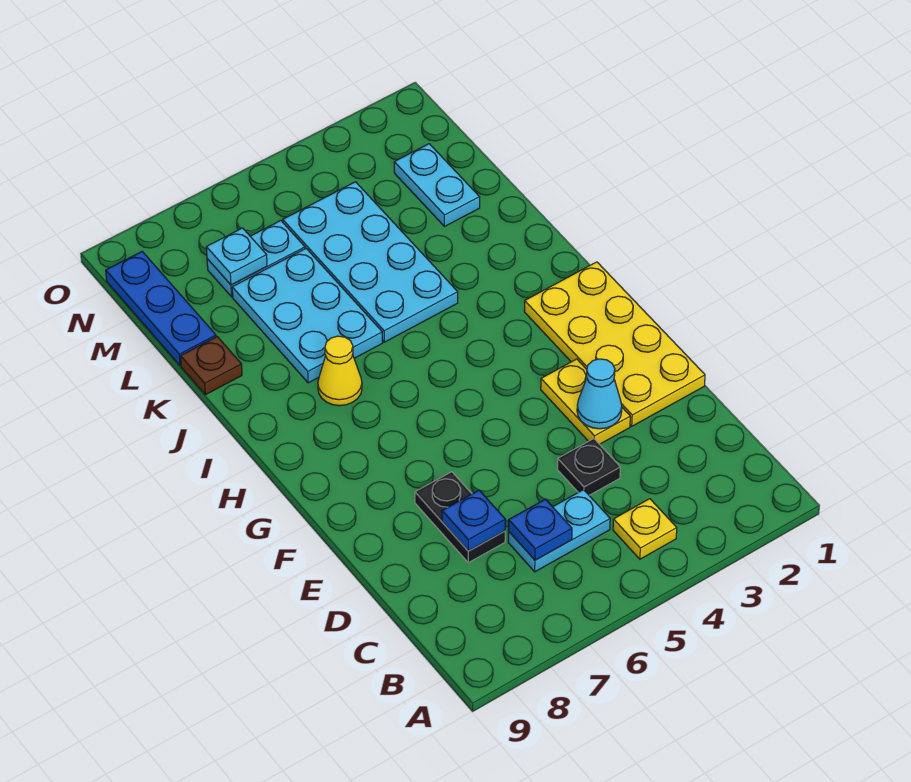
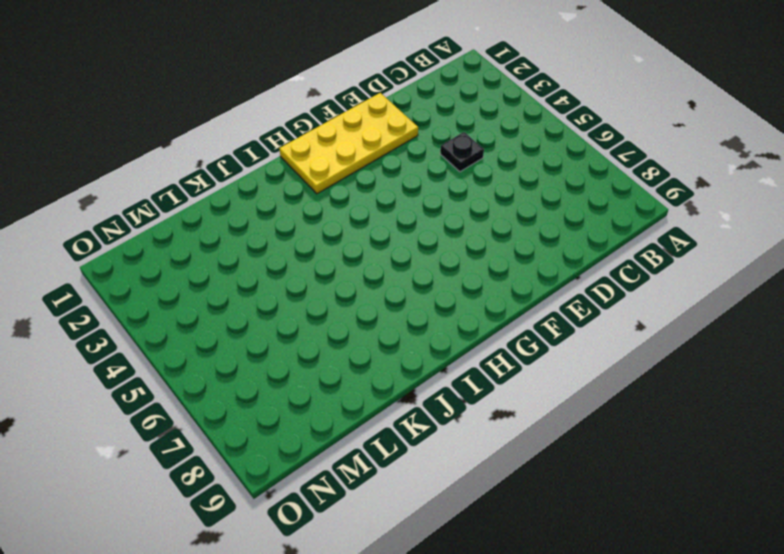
none -> yellow 1x1 plate [613,499,677,559]
none -> cyan 1x2 plate [508,490,610,572]
none -> black 1x2 plate [415,472,505,563]

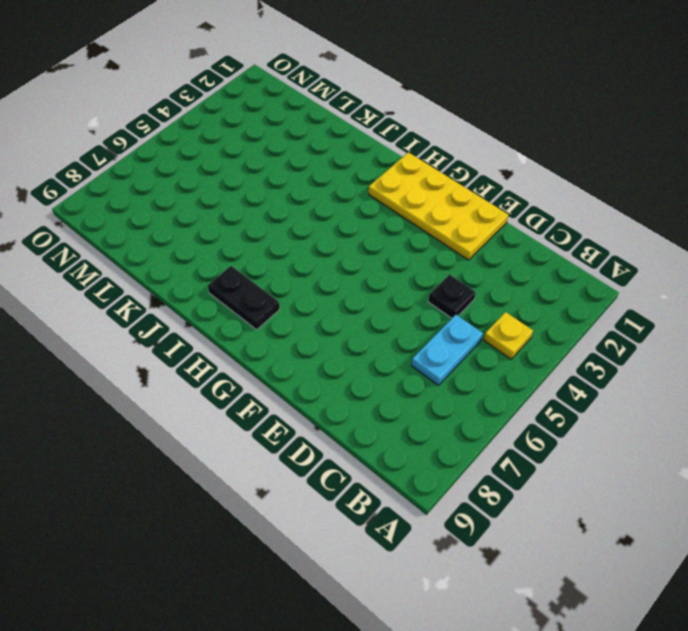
black 1x2 plate [208,266,280,330] -> black 1x2 plate moved to [415,472,505,563]
none -> yellow 1x2 plate [541,359,630,444]
none -> yellow 1x1 cone [318,336,362,406]
none -> cyan 2x4 plate [283,182,458,342]

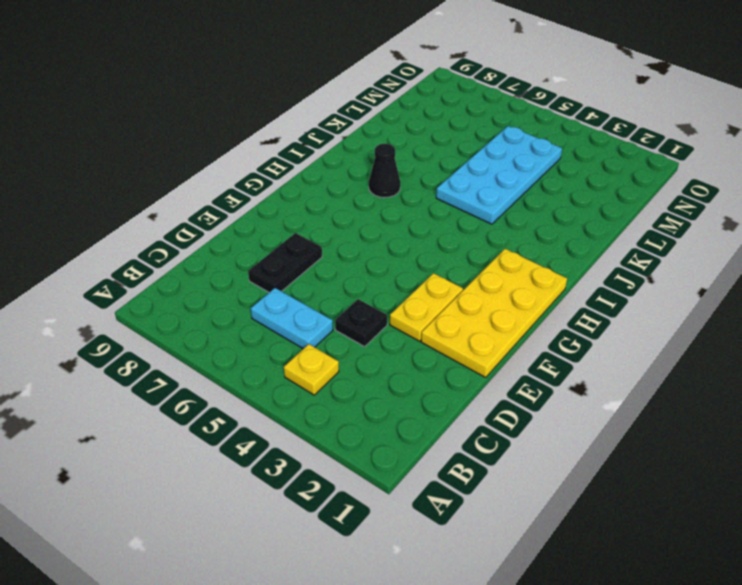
black 1x1 cone [369,144,401,198] -> yellow 1x1 cone [318,336,362,406]
none -> cyan 2x3 plate [232,249,383,383]
none -> brown 1x1 plate [181,337,242,395]
none -> cyan 1x2 plate [394,144,480,227]

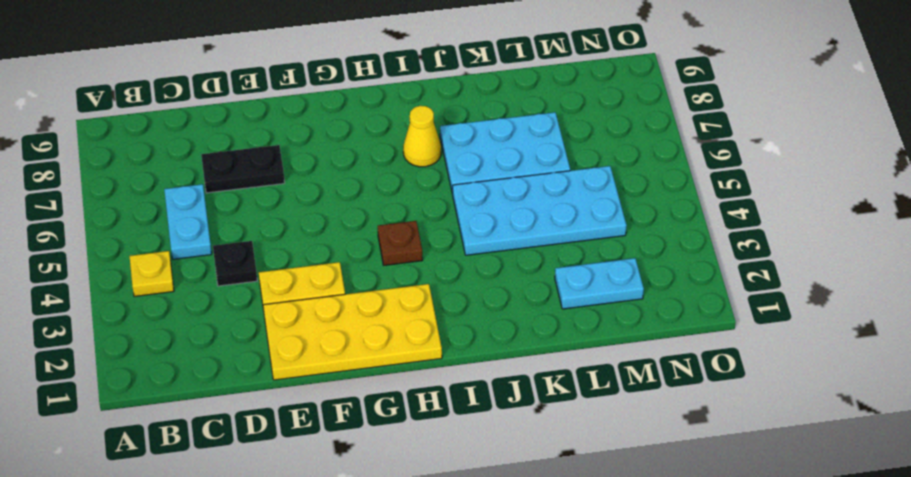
brown 1x1 plate [378,221,423,265] -> brown 1x1 plate moved to [181,337,242,395]
none -> blue 1x3 plate [106,252,216,366]
none -> cyan 1x2 plate [207,221,305,297]
none -> blue 1x1 plate [508,499,572,560]

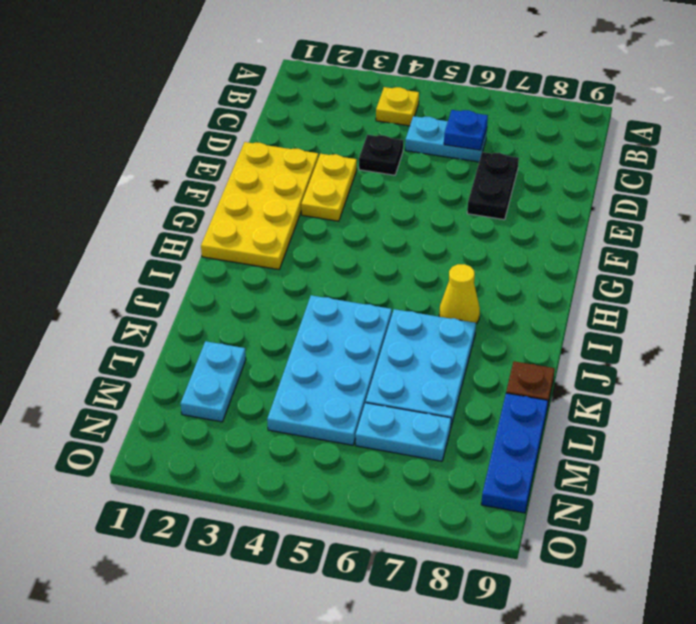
none -> blue 1x1 plate [442,490,505,551]
none -> cyan 1x1 cone [577,359,622,429]
none -> cyan 1x1 plate [206,228,267,285]

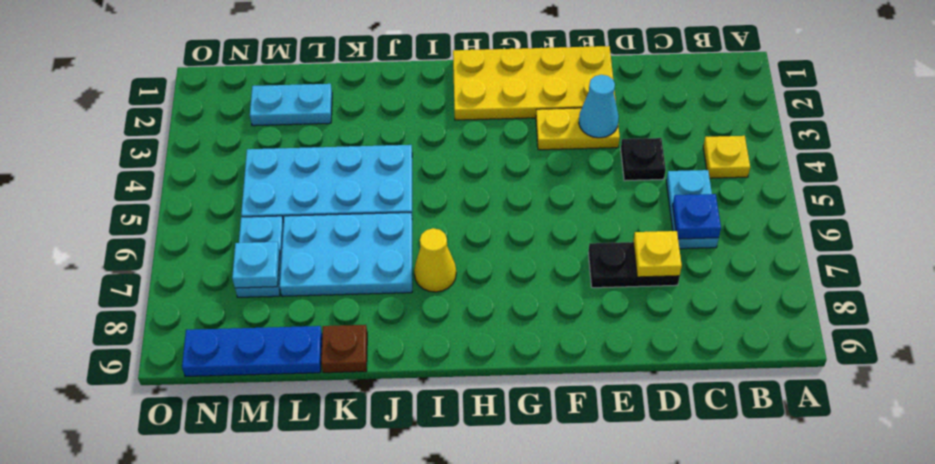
yellow 1x1 plate [633,231,682,277] -> blue 1x1 plate [442,490,505,551]

